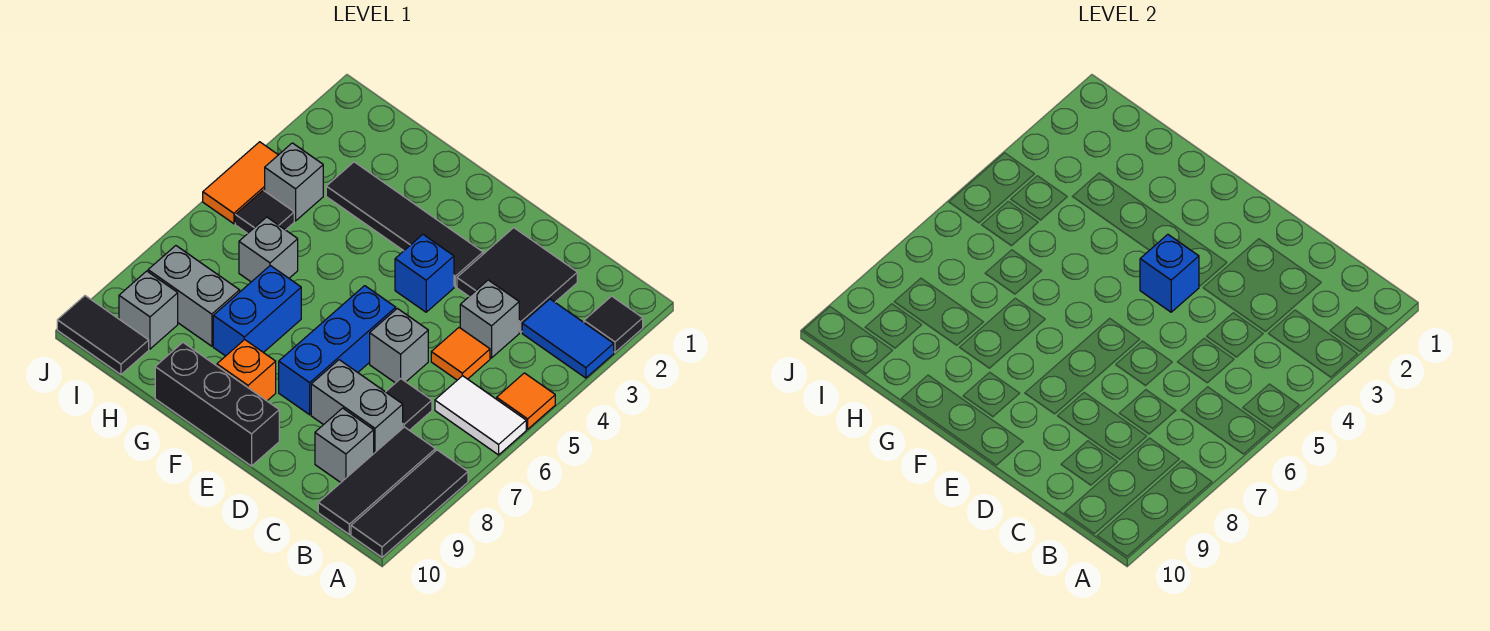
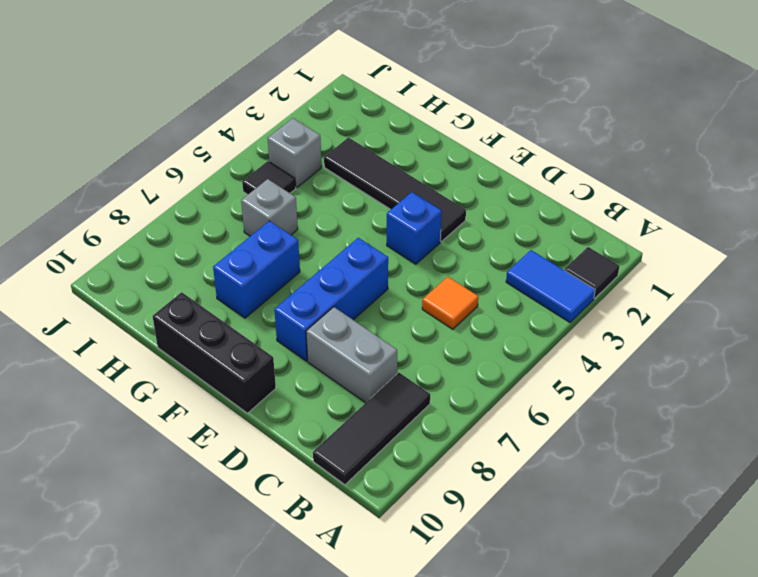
none -> orange 1x1 tile [497,373,555,429]
none -> white 1x2 tile [435,376,526,455]
none -> black 1x3 tile [351,450,468,557]

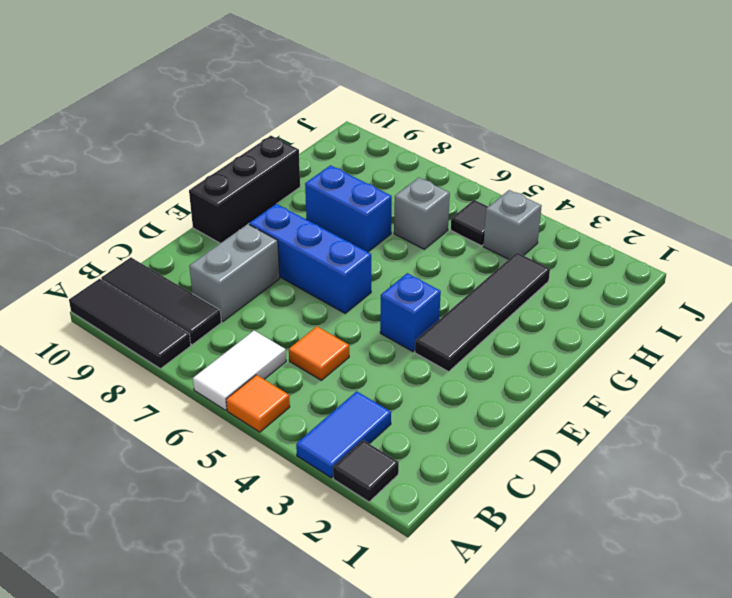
none -> black 2x2 tile [457,228,577,332]
none -> grey 1x1 brick [460,280,519,358]
none -> black 1x1 tile [386,379,432,430]

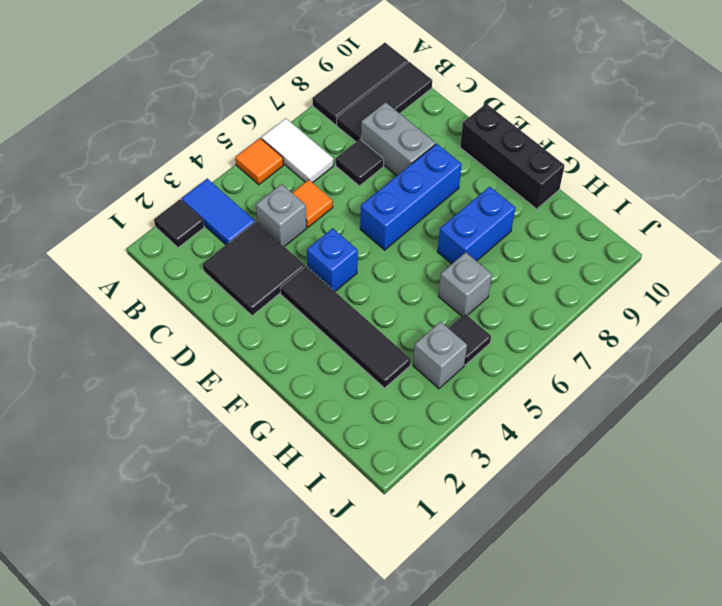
none -> grey 1x1 brick [315,408,374,482]
none -> grey 1x1 brick [370,308,428,383]
none -> orange 1x1 brick [217,340,276,401]

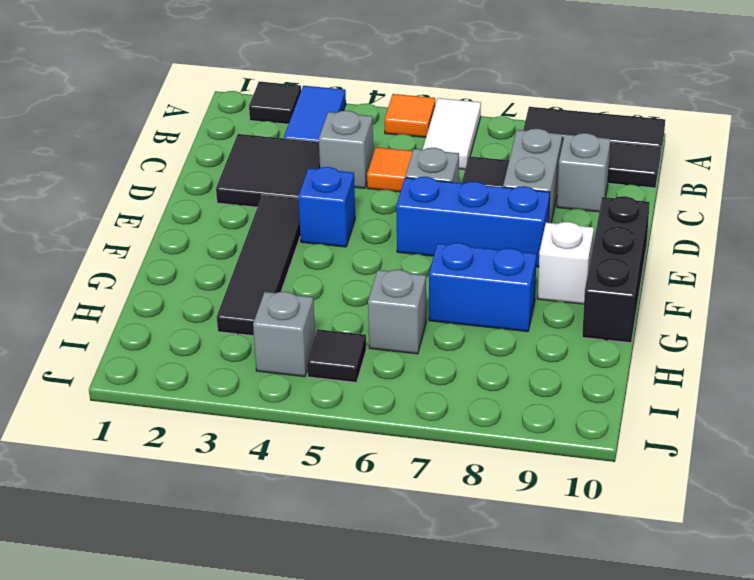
white 1x1 brick [538,222,594,304] -> orange 1x1 brick [217,340,276,401]
none -> grey 1x2 brick [148,246,240,346]
none -> grey 1x1 brick [119,271,178,349]
none -> black 1x2 tile [57,296,149,375]

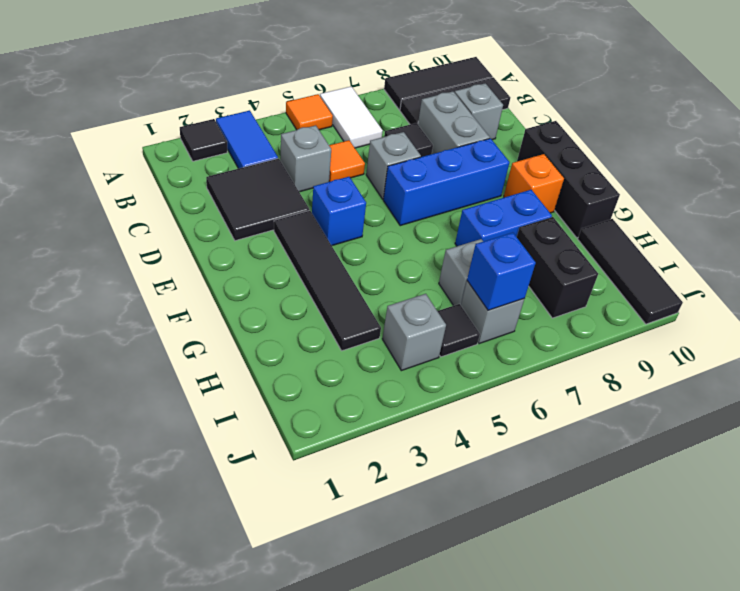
black 1x2 brick [517,217,598,318] -> grey 1x2 brick [148,246,240,346]
black 1x3 tile [578,219,683,324] -> black 1x2 tile [57,296,149,375]
grey 1x1 brick [461,281,524,344] -> grey 1x1 brick moved to [119,271,178,349]
blue 1x1 brick [467,233,536,310] -> blue 1x1 brick moved to [1140,235,1199,312]
none -> orange 1x2 tile [203,142,278,224]

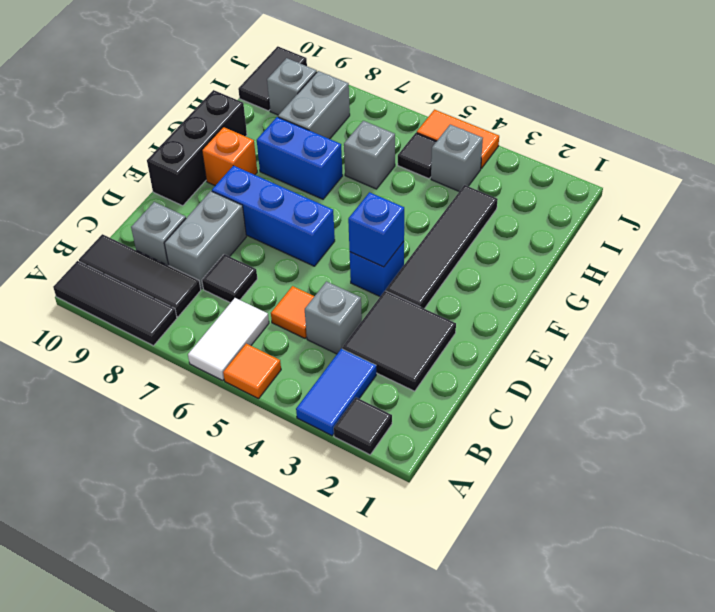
none -> grey 1x1 brick [370,308,428,383]

